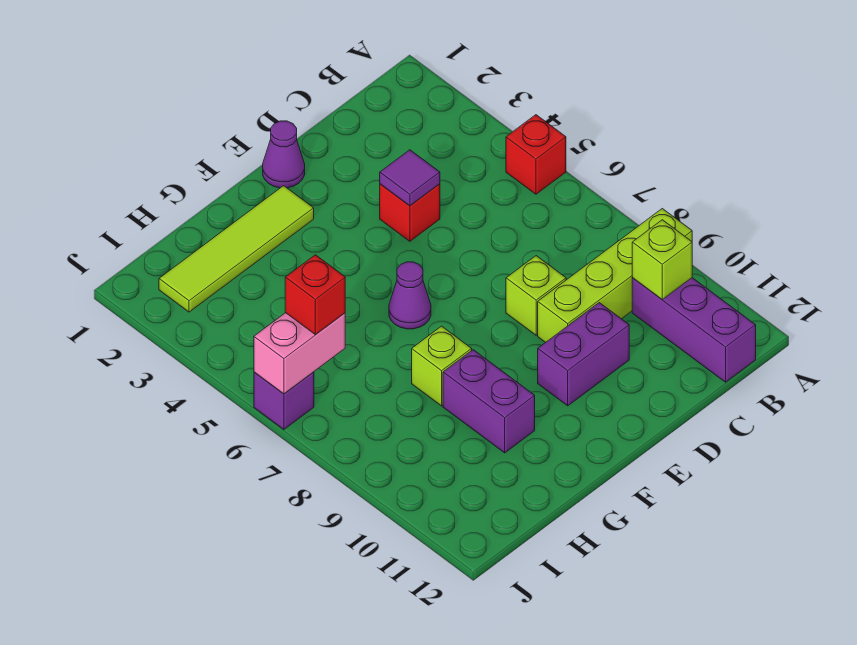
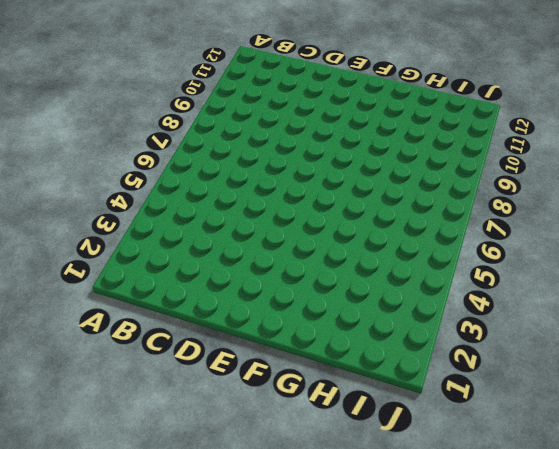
none -> red 1x1 brick [506,115,566,194]
none -> lime 1x4 brick [538,209,692,342]
none -> purple 1x3 brick [632,278,756,382]

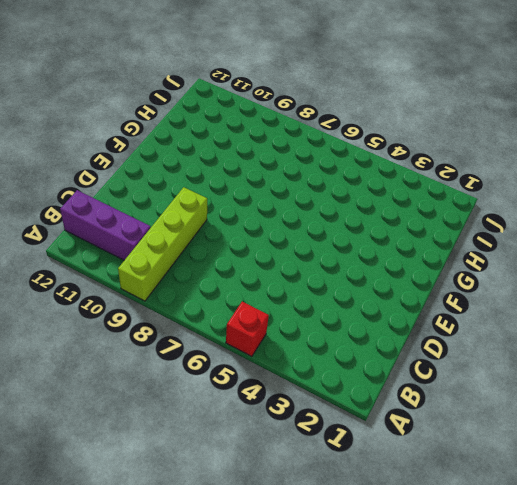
none -> red 1x1 brick [380,184,440,241]
none -> lime 1x1 brick [506,256,566,335]
none -> purple 1x2 brick [538,303,629,406]

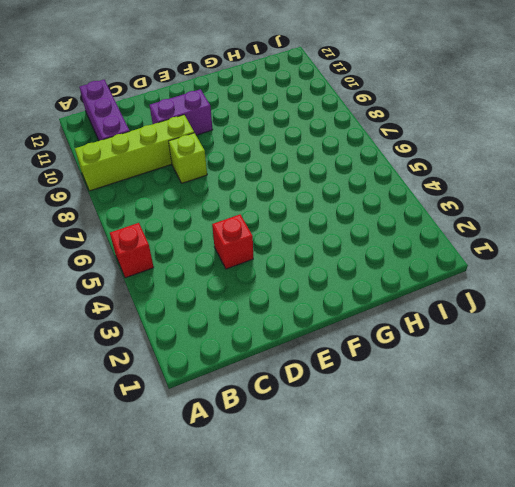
none -> purple 1x1 cone [263,121,305,188]
none -> lime 1x4 tile [159,186,314,312]
none -> purple 1x1 cone [389,262,431,329]

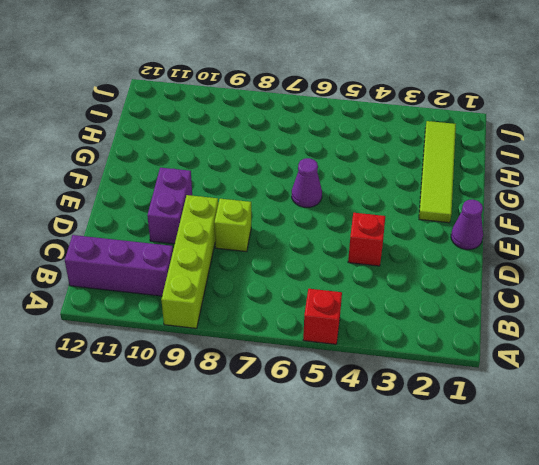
none -> lime 1x1 brick [412,326,472,406]
none -> purple 1x2 brick [443,350,535,453]
none -> purple 1x1 brick [254,372,314,429]

